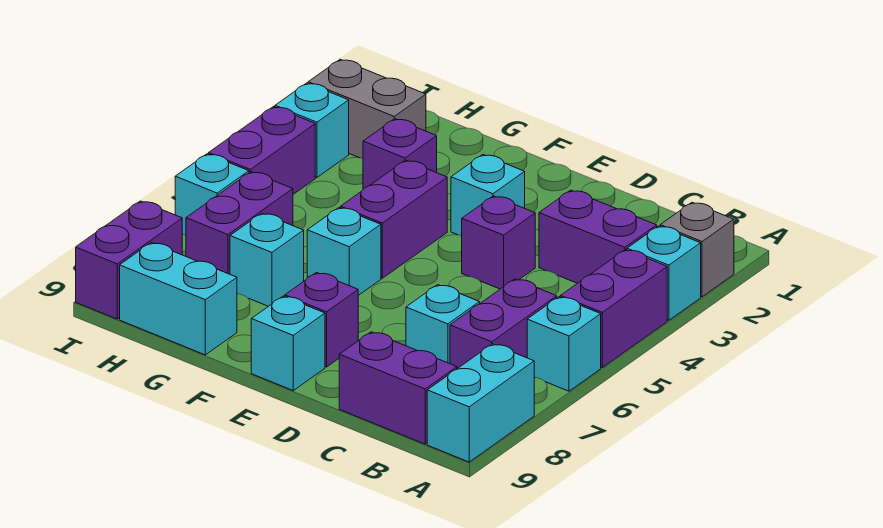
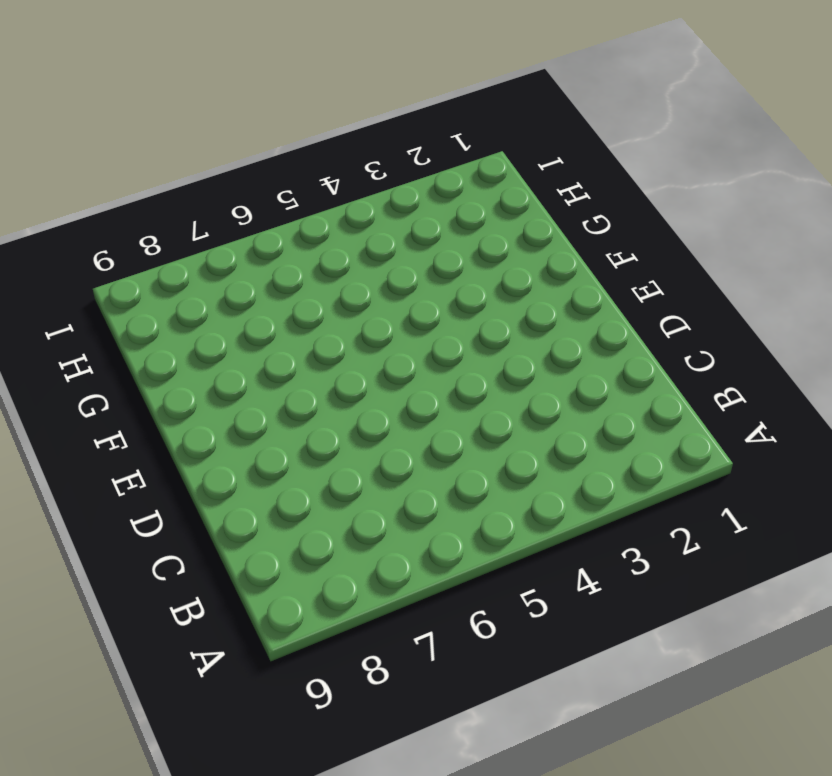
none -> grey 1x1 brick [660,202,734,297]
none -> cyan 1x1 brick [627,226,701,320]
none -> purple 1x2 brick [560,250,667,367]

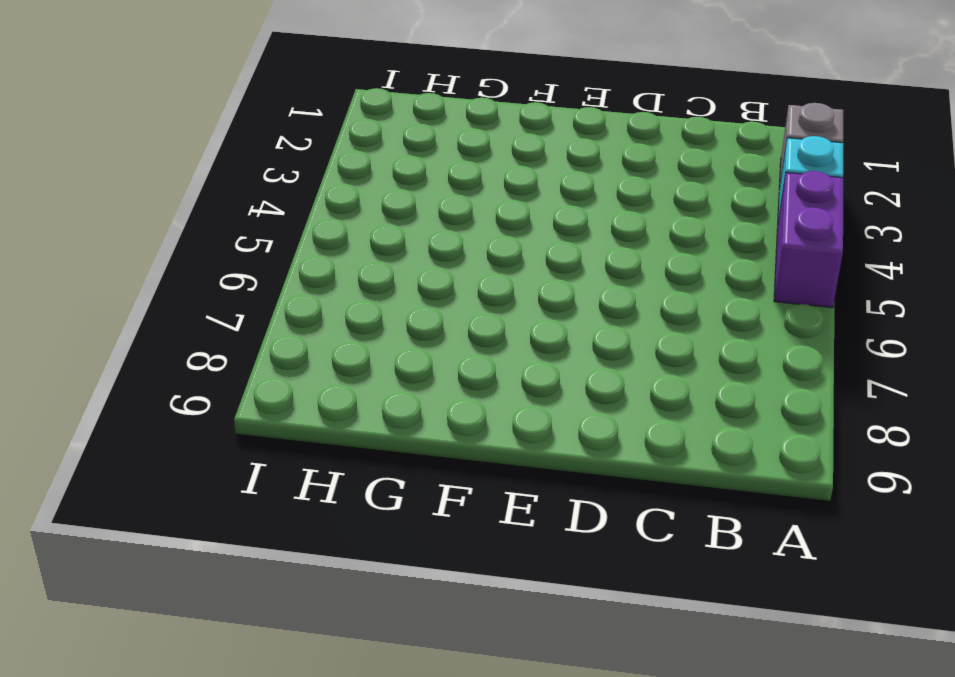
none -> cyan 1x1 brick [527,297,601,391]
none -> cyan 1x2 brick [427,344,534,462]
none -> purple 1x2 brick [539,190,657,283]

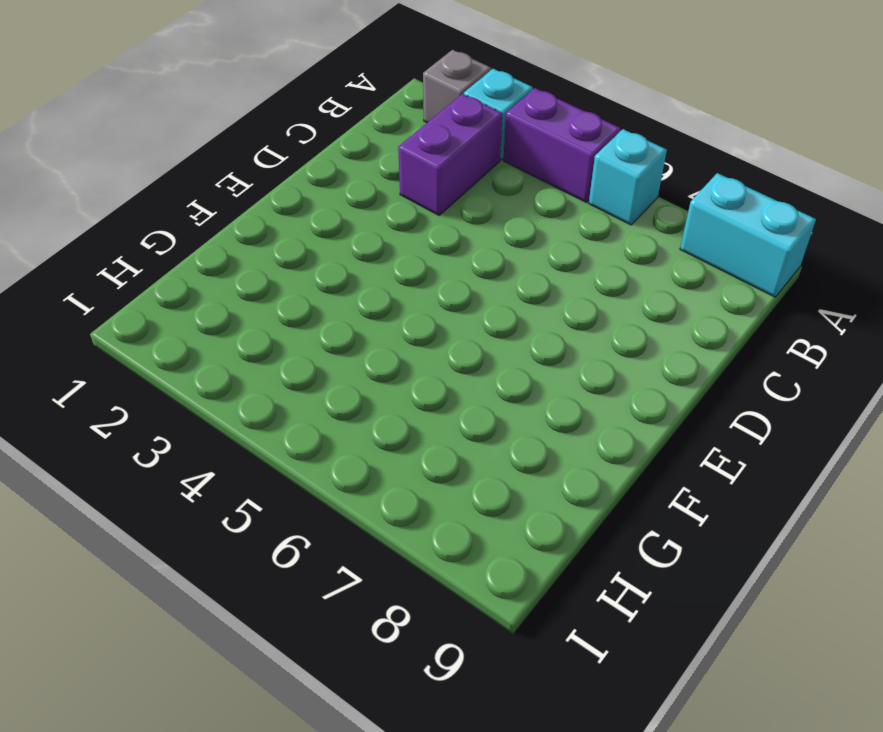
none -> purple 1x2 brick [450,279,557,369]
none -> purple 1x2 brick [339,332,457,444]
none -> cyan 1x1 brick [406,285,480,364]

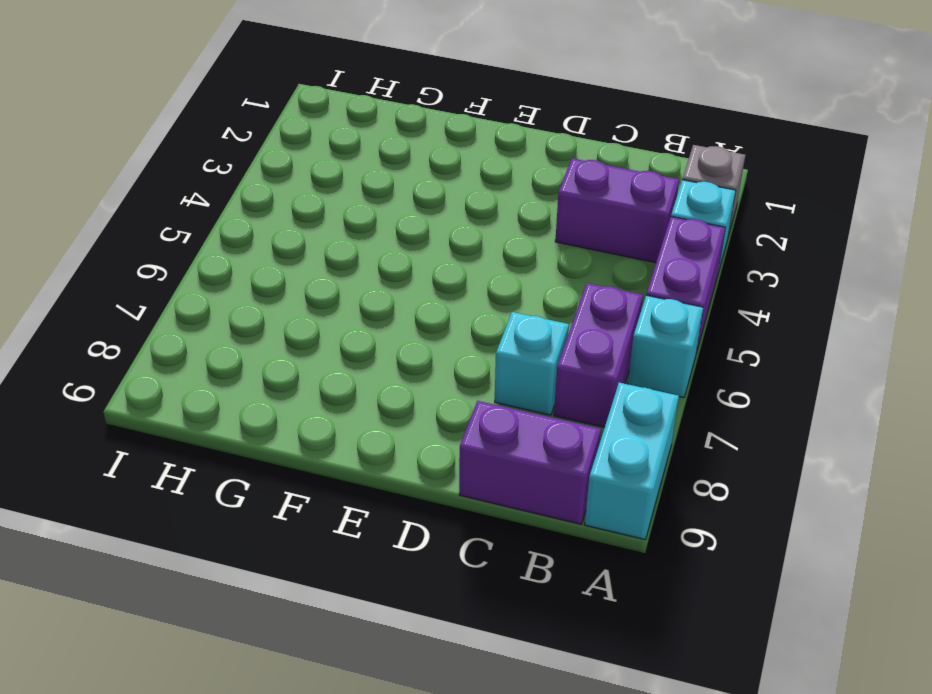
none -> purple 1x1 brick [462,196,535,289]
none -> cyan 1x1 brick [451,155,525,236]
none -> purple 1x1 brick [285,273,358,367]

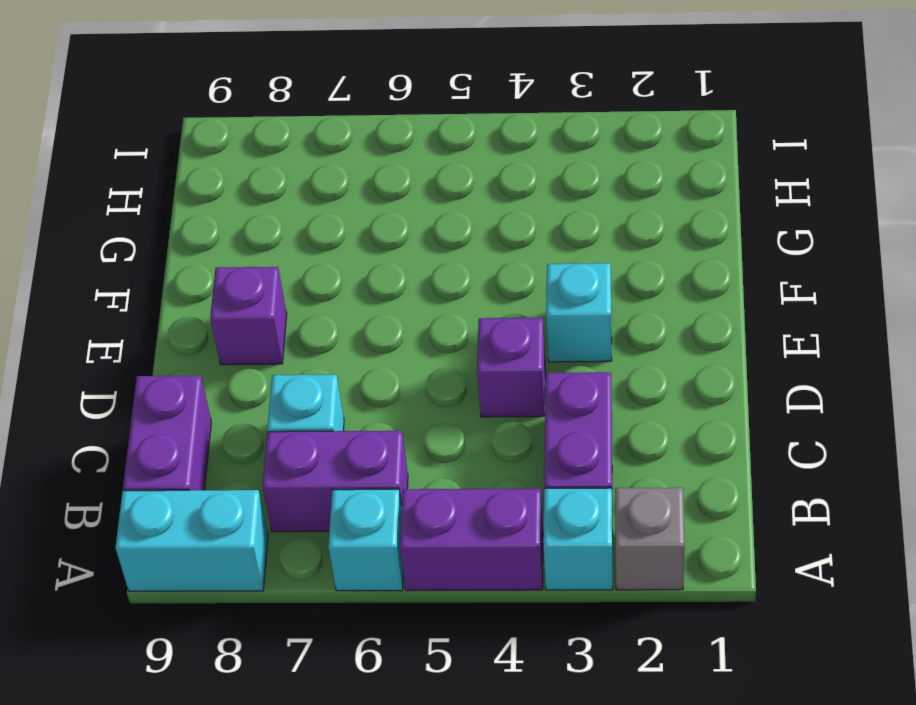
none -> cyan 1x1 brick [251,296,325,390]
none -> purple 1x2 brick [341,160,447,278]
none -> cyan 1x1 brick [307,208,381,295]

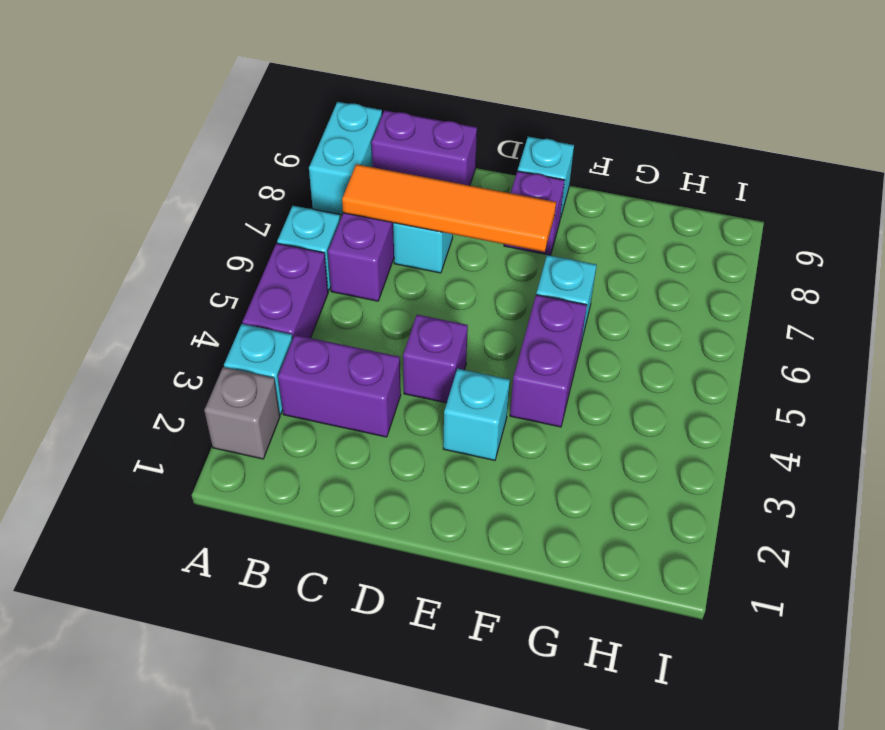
orange 1x4 tile [342,164,556,252] -> none
none -> purple 1x1 brick [363,119,437,189]
none -> cyan 1x1 brick [230,213,304,306]
none -> cyan 1x2 brick [120,243,237,355]

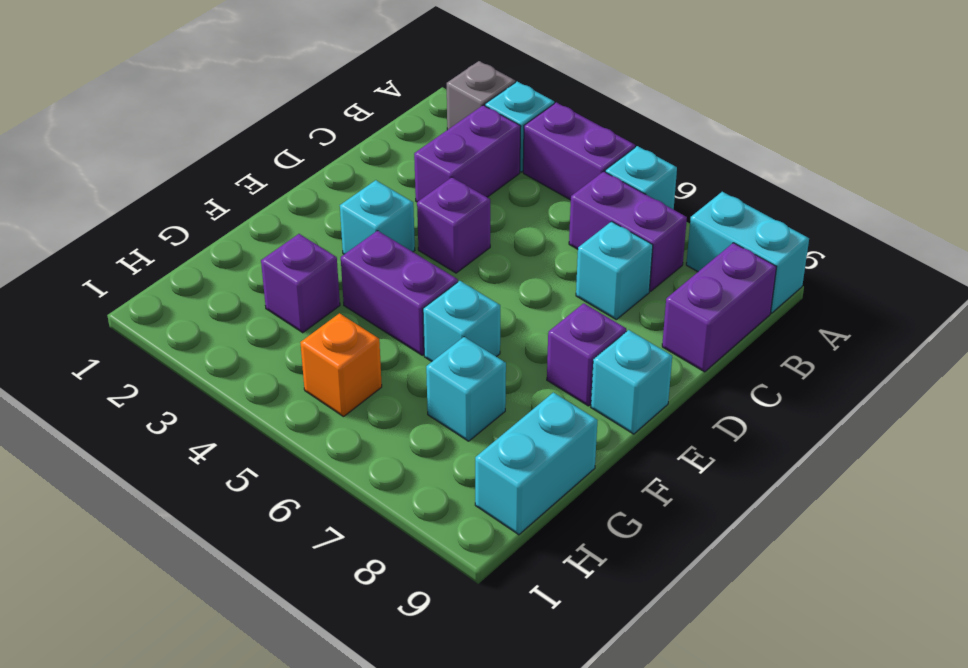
orange 1x1 brick [300,313,382,417] -> none
none -> grey 1x2 brick [308,59,426,158]
none -> purple 1x2 brick [186,172,293,274]
none -> cyan 1x1 brick [275,83,349,177]

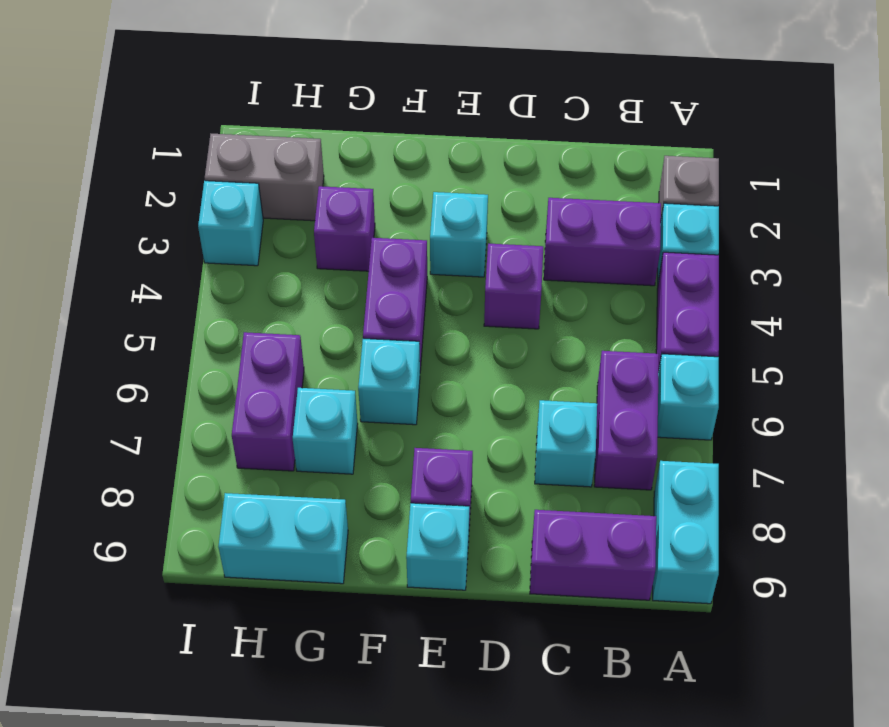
none -> purple 1x2 brick [209,107,315,194]
none -> cyan 1x1 brick [175,154,249,235]
none -> purple 1x2 brick [76,201,182,319]

